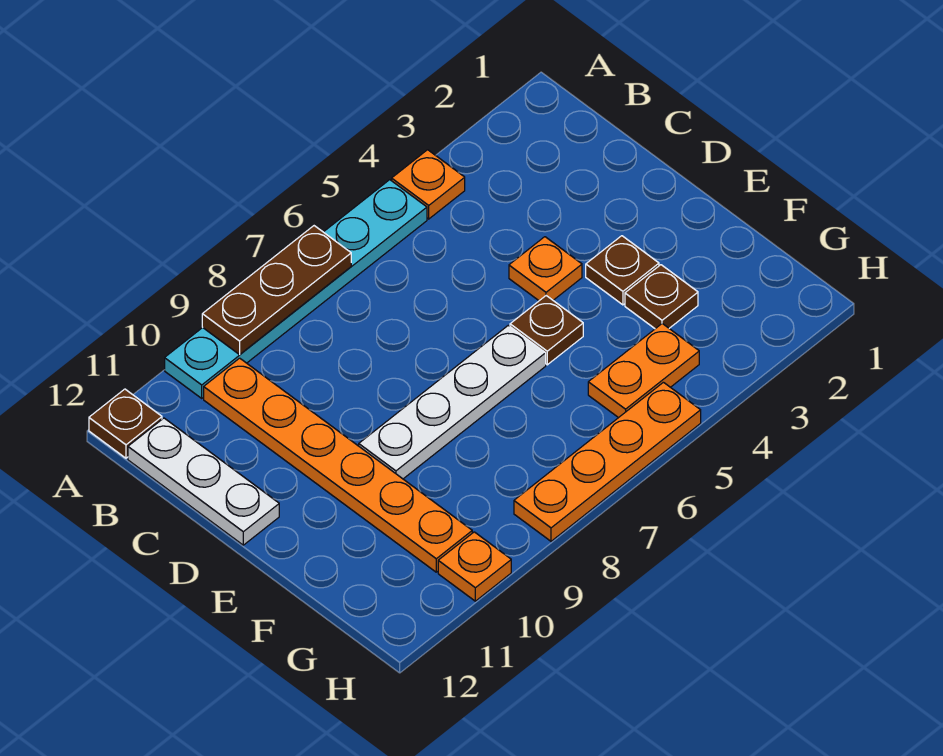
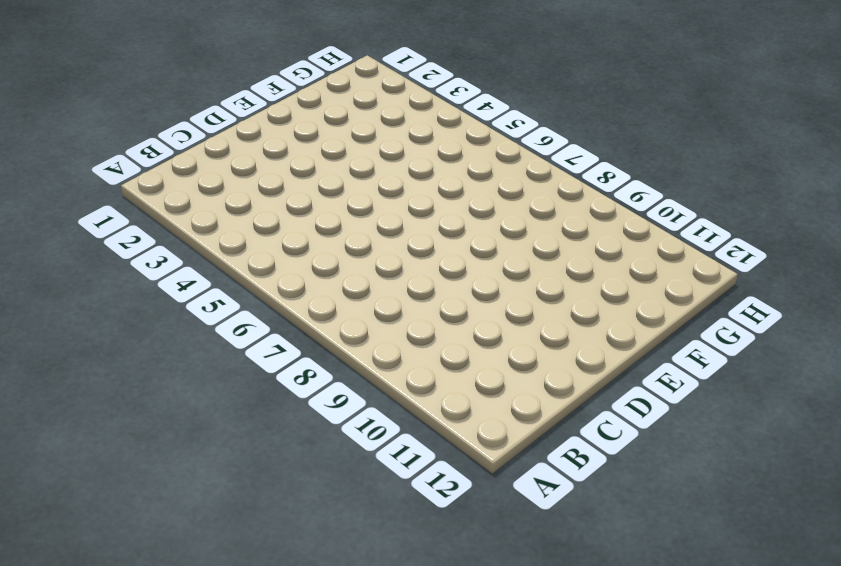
none -> orange 1x1 plate [392,150,465,219]
none -> cyan 1x6 plate [165,180,427,398]
none -> brown 1x1 plate [89,389,162,458]

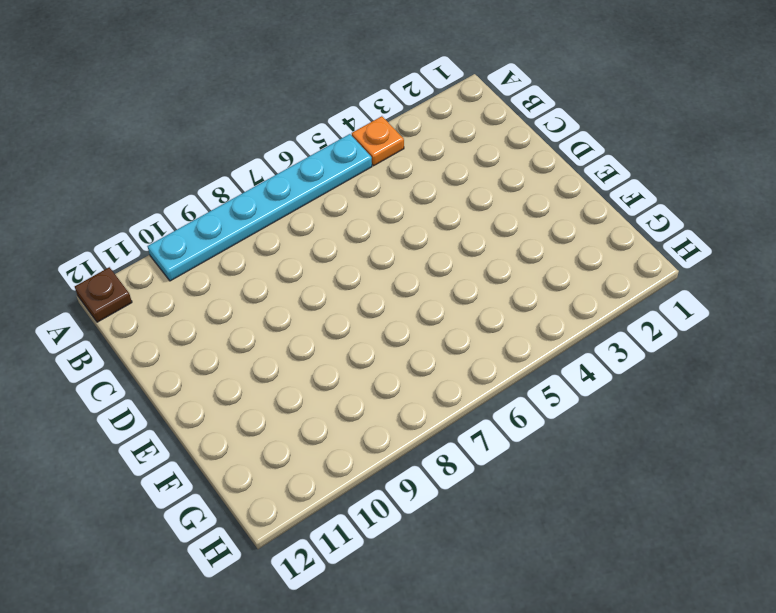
none -> orange 1x6 plate [204,358,472,572]
none -> white 1x3 plate [128,418,279,545]
none -> orange 1x1 plate [509,237,582,301]

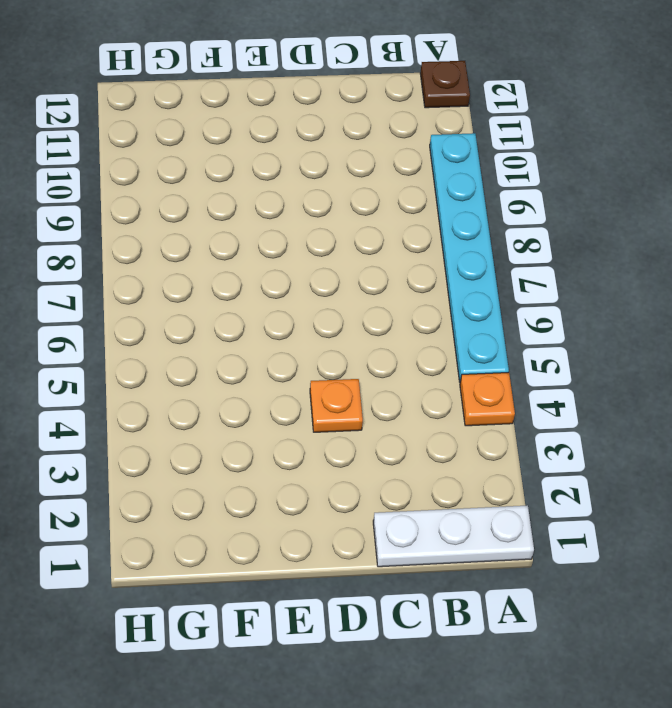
white 1x3 plate [373,505,534,567] -> white 1x3 plate moved to [128,418,279,545]
none -> orange 1x6 plate [204,358,472,572]
none -> brown 1x1 plate [586,236,659,305]
none -> brown 1x1 plate [510,296,583,365]

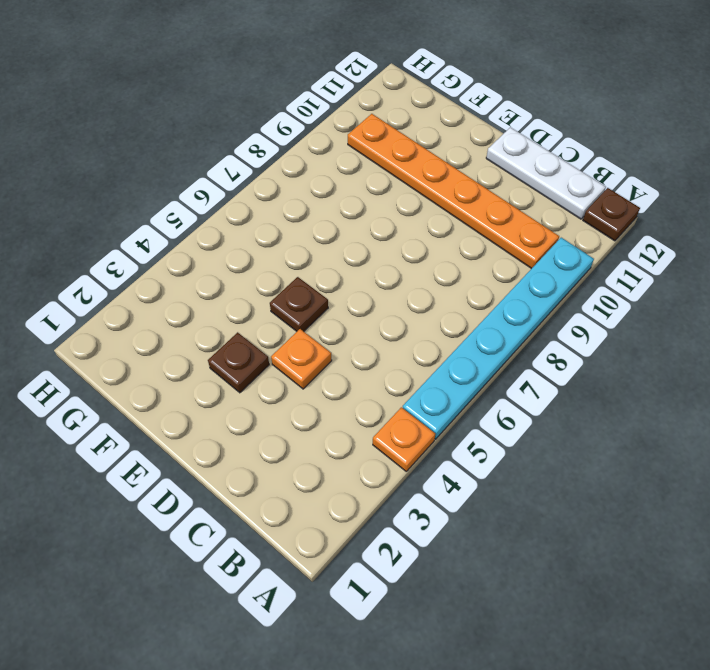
none -> white 1x4 plate [359,325,546,479]
none -> brown 1x1 plate [625,265,698,329]
none -> orange 1x2 plate [588,324,699,418]

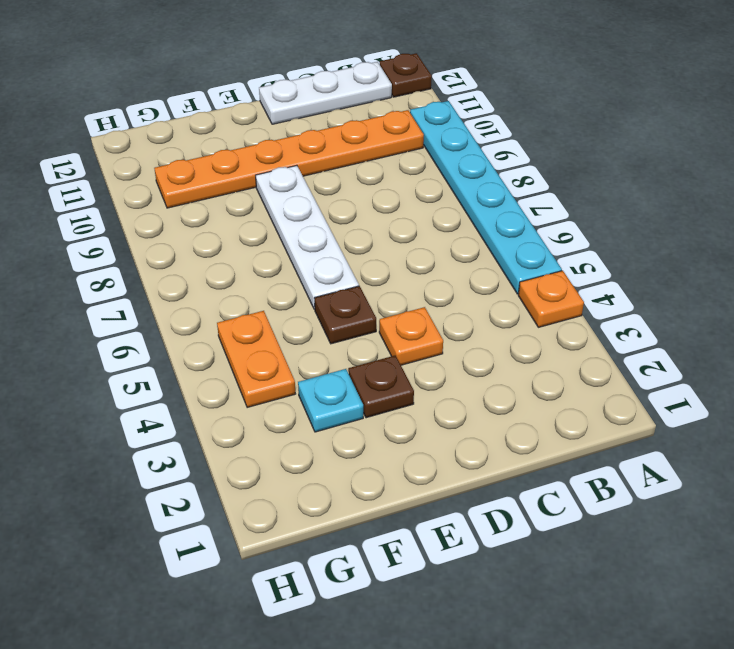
cyan 1x1 plate [298,369,363,432] -> brown 1x1 plate [625,265,698,329]
none -> orange 1x4 plate [514,382,701,541]
none -> orange 1x1 plate [438,532,511,601]
none -> brown 1x3 plate [202,226,351,354]

